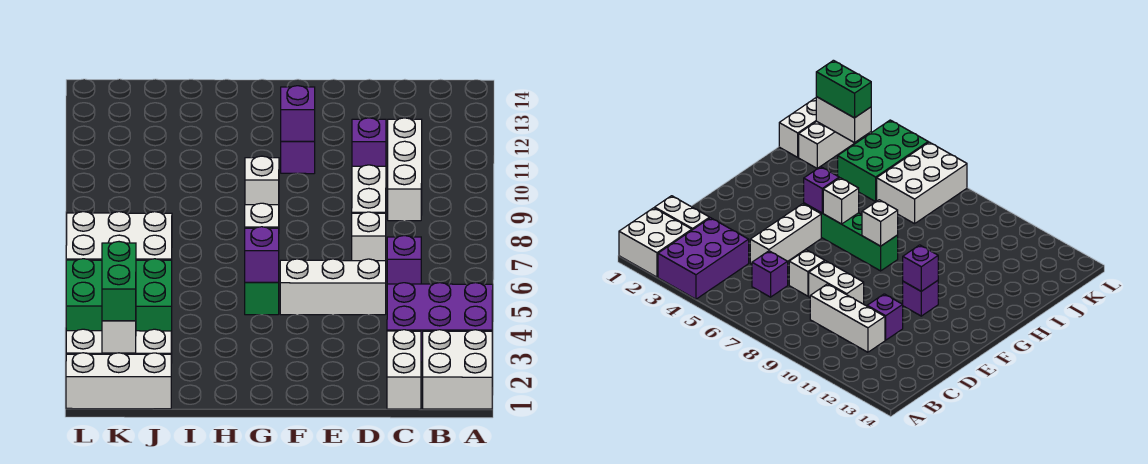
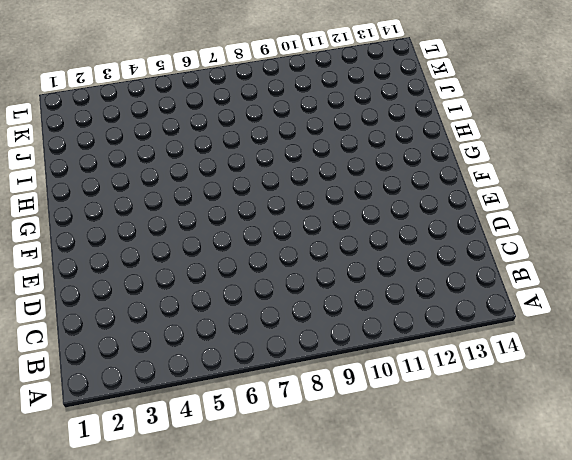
none -> white 2x2 brick [423,330,492,409]
none -> purple 2x3 brick [387,283,493,362]
none -> white 1x2 brick [387,330,421,409]

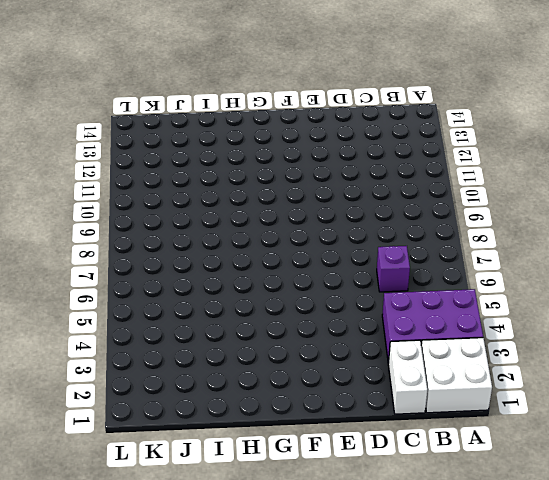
none -> white 1x3 brick [388,118,422,221]
none -> white 1x3 brick [280,259,386,315]
none -> white 1x1 brick [352,212,386,261]

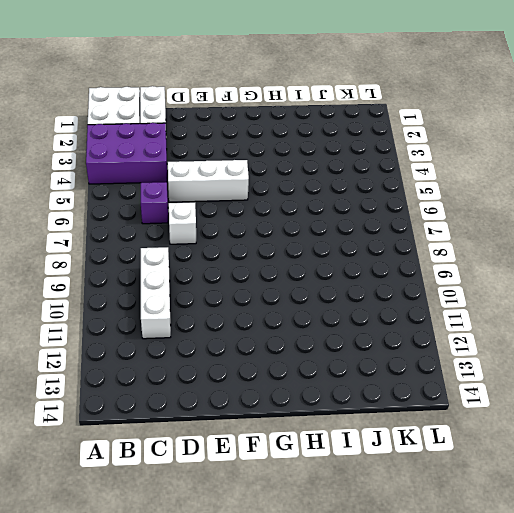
none -> white 1x2 brick [352,165,386,213]
none -> purple 1x1 brick [352,118,386,166]
none -> purple 1x1 brick [281,141,315,174]

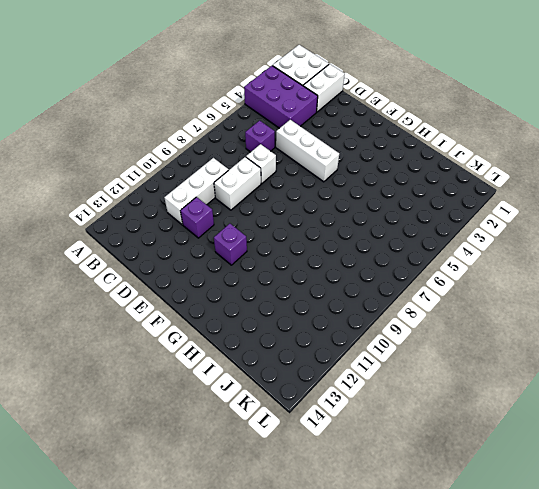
none -> green 1x4 brick [245,282,279,315]
none -> white 1x3 brick [66,353,171,409]
none -> white 1x3 brick [66,329,172,363]

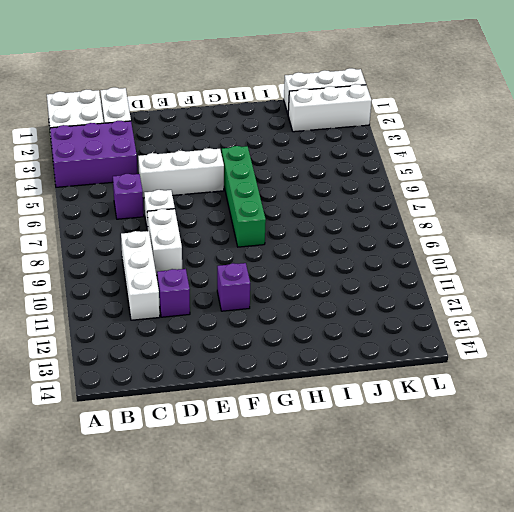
none -> green 2x3 brick [66,259,172,331]
none -> white 2x3 brick [66,212,172,260]
none -> purple 1x1 brick [281,86,315,141]

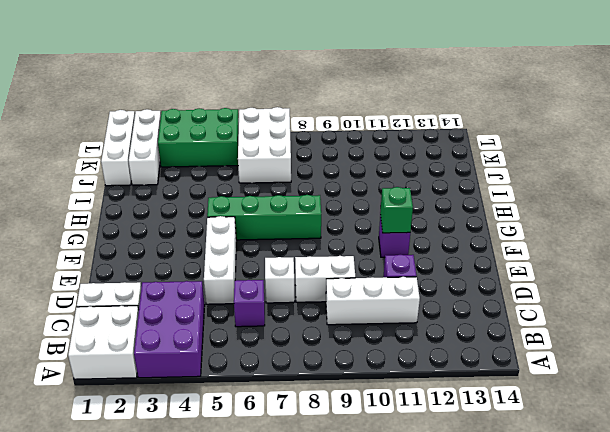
green 1x1 brick [380,187,413,233] -> purple 1x1 brick [281,86,315,141]
green 2x3 brick [158,108,239,167] -> green 2x3 brick turned to [66,259,172,331]
none -> purple 1x1 brick [245,227,279,282]
none -> white 1x1 brick [245,203,279,228]
none -> white 1x1 brick [245,156,279,205]

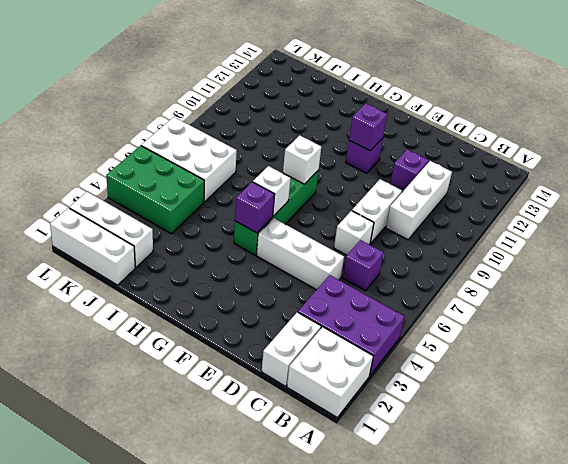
none -> white 1x2 brick [102,321,136,353]
none -> green 1x2 brick [102,242,136,321]

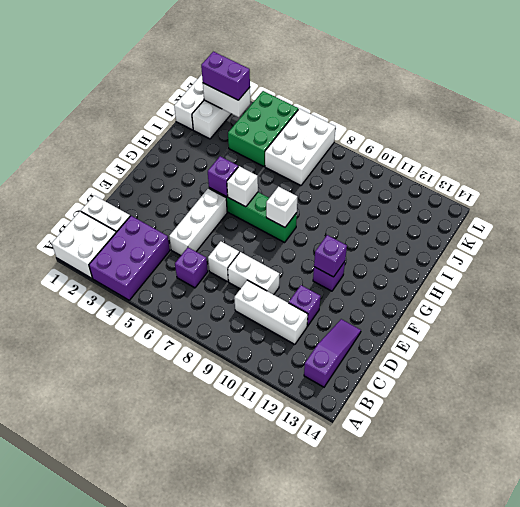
purple 1x3 slope [304,319,361,387] -> none
purple 1x2 brick [201,52,250,100] -> green 1x2 brick [102,242,136,321]

